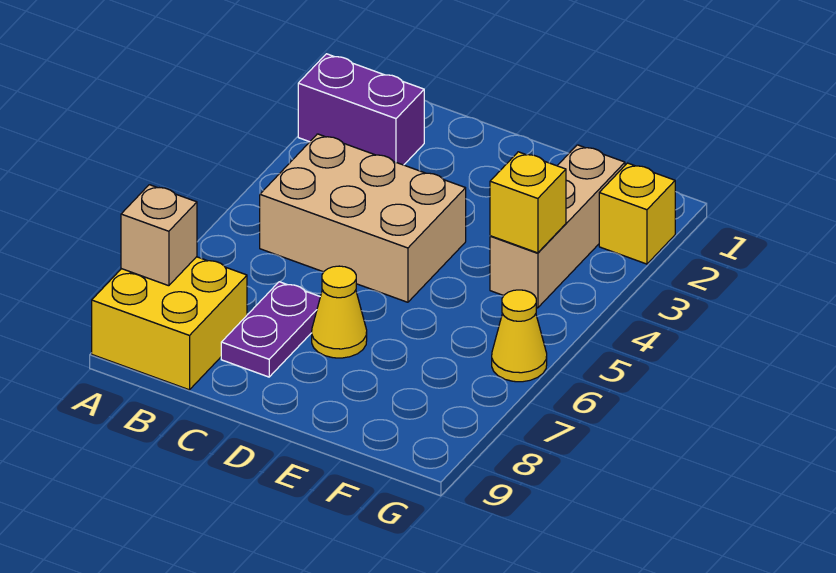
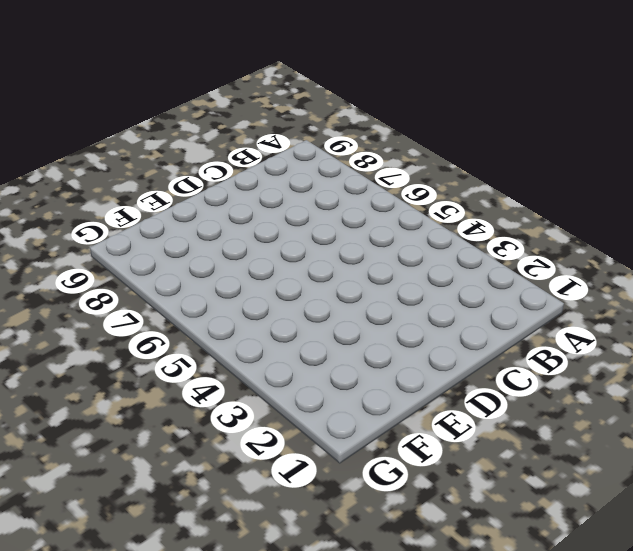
none -> purple 1x2 brick [298,54,424,165]
none -> yellow 2x2 brick [92,257,247,390]

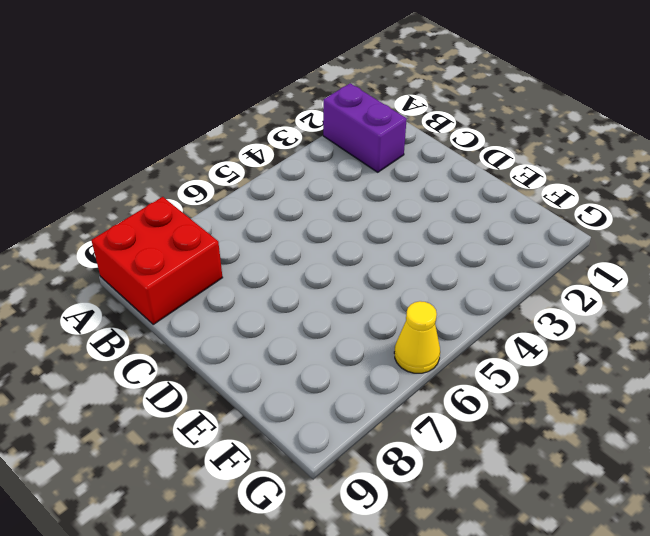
red 2x2 brick [91,197,223,324] -> yellow 2x2 brick [92,257,247,390]
none -> tan 2x3 brick [260,134,466,302]
none -> purple 1x2 plate [221,282,320,377]

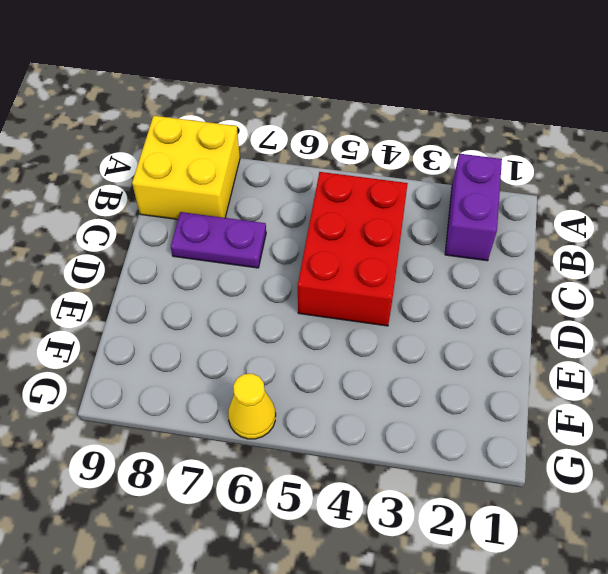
red 2x3 brick [298,172,408,326] -> tan 2x3 brick [260,134,466,302]
none -> yellow 1x1 cone [312,266,367,358]
none -> tan 1x3 brick [490,145,625,308]

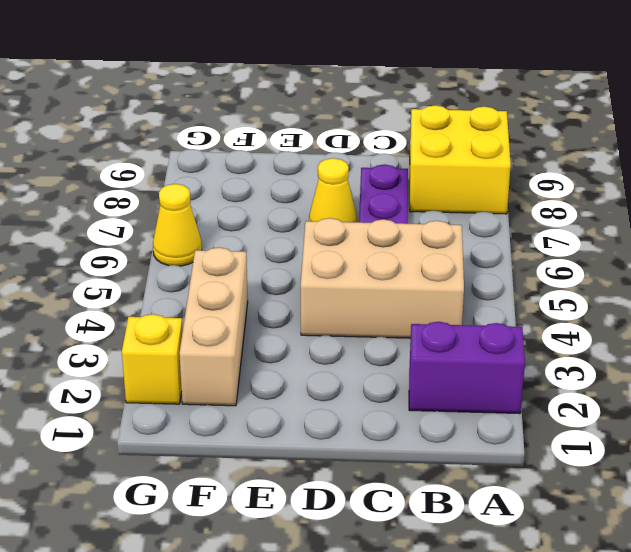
none -> tan 1x1 brick [121,185,197,286]
none -> yellow 1x1 brick [490,152,566,253]

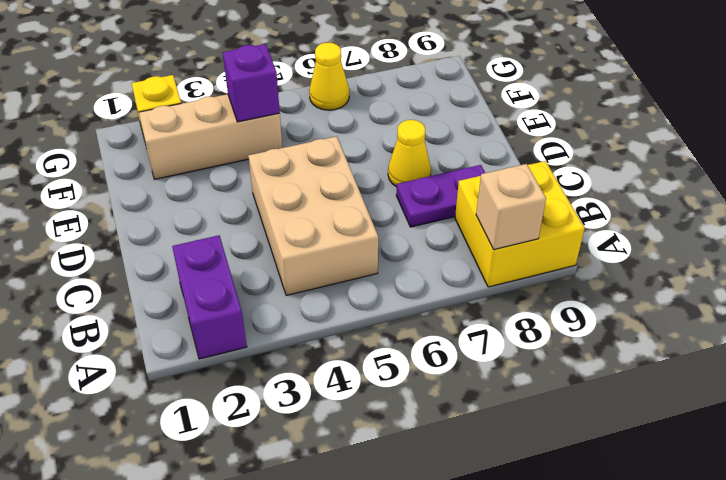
purple 1x1 brick [223,44,280,122] -> yellow 1x1 brick [490,152,566,253]

